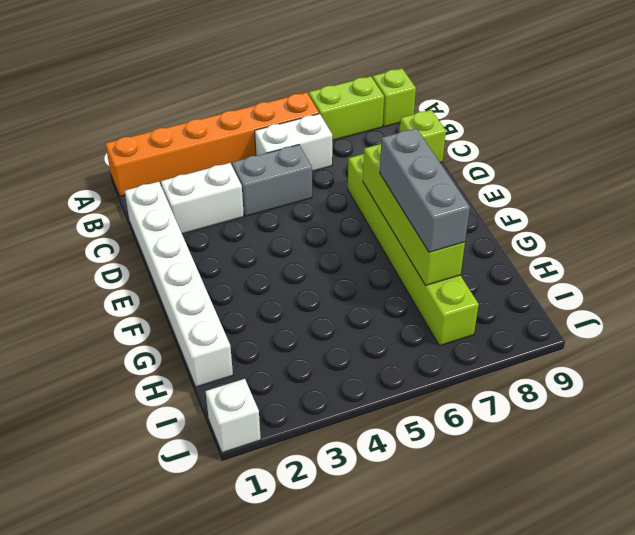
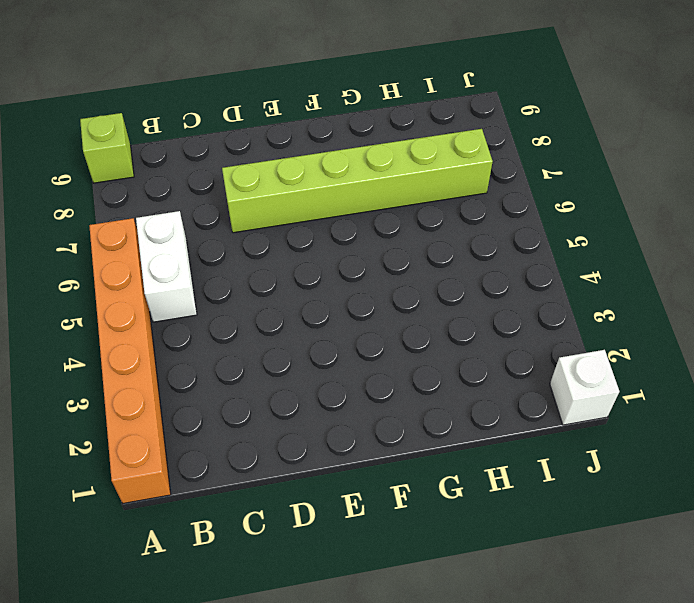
none -> lime 1x2 brick [309,76,384,140]
none -> white 1x6 brick [125,182,233,387]
none -> white 1x2 brick [161,163,244,234]

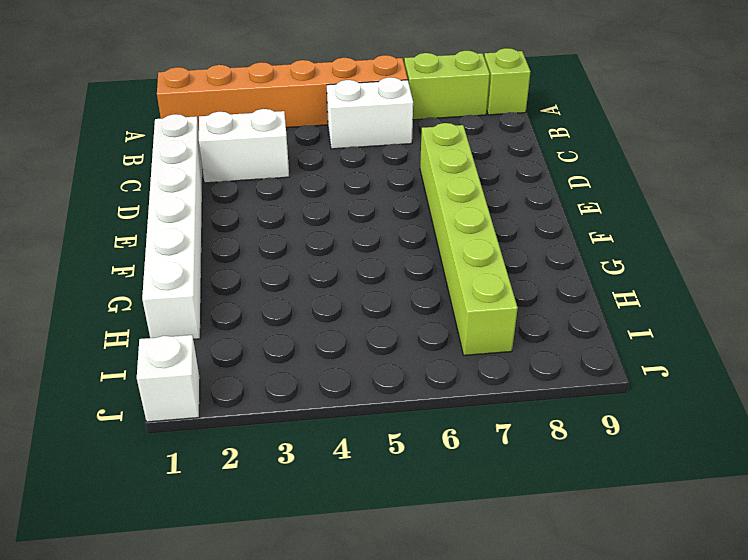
none -> grey 1x2 brick [232,145,312,216]
none -> lime 1x1 brick [400,110,446,163]
none -> lime 1x4 brick [363,144,465,285]

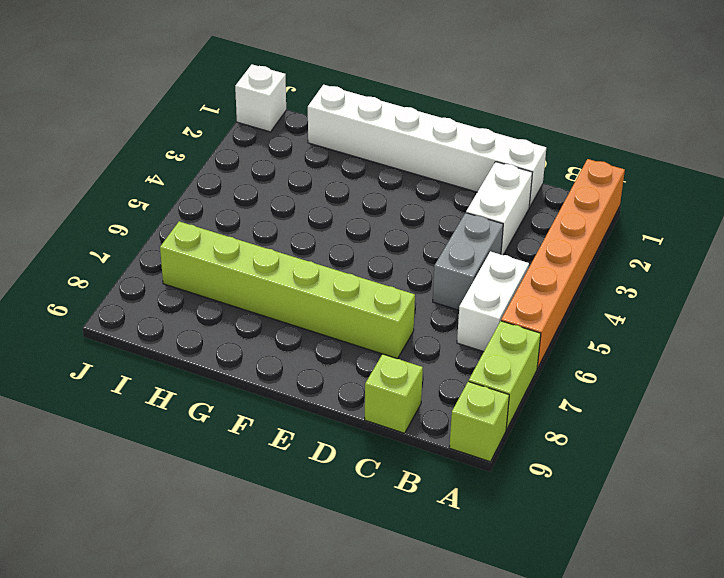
none -> lime 1x4 brick [363,144,465,285]
none -> grey 1x3 brick [380,128,470,252]

